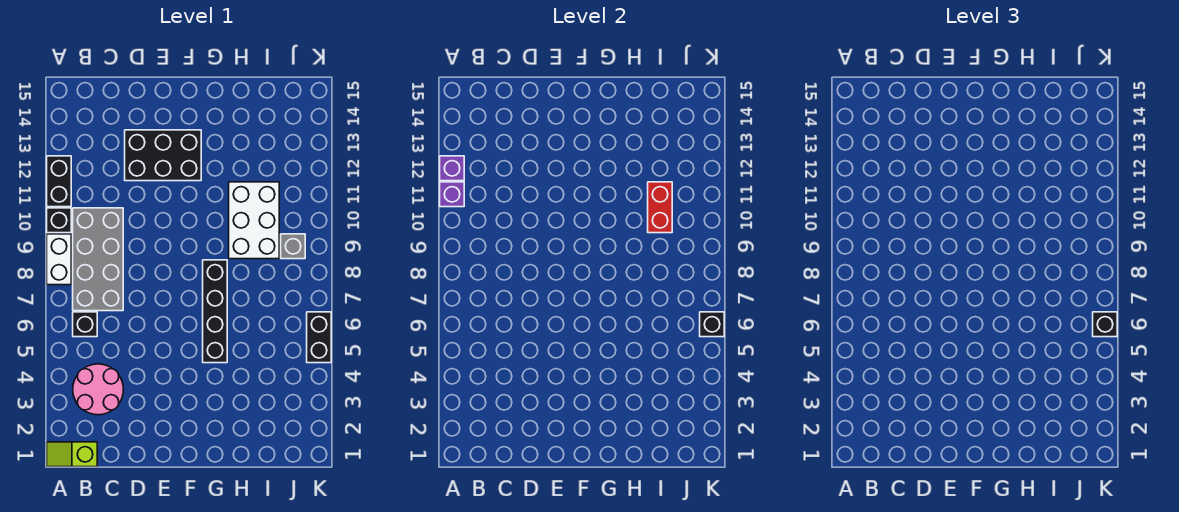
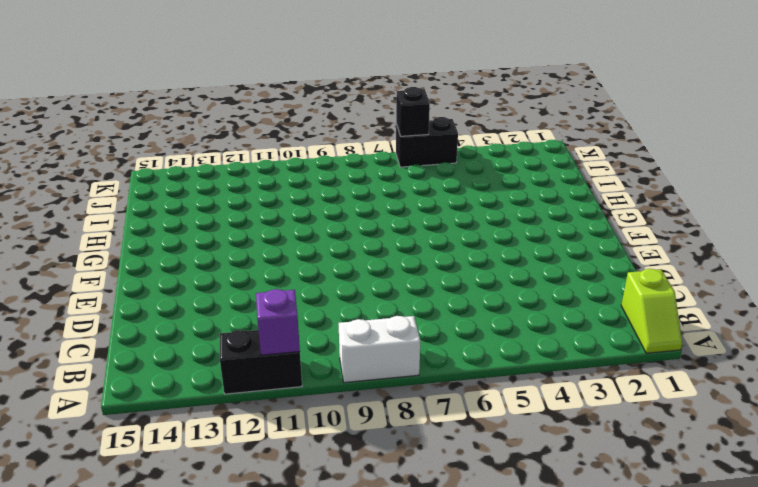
none -> black 1x1 brick [47,208,71,233]
none -> pink 2x2 round brick [73,364,123,415]
none -> black 1x1 brick [73,312,97,337]

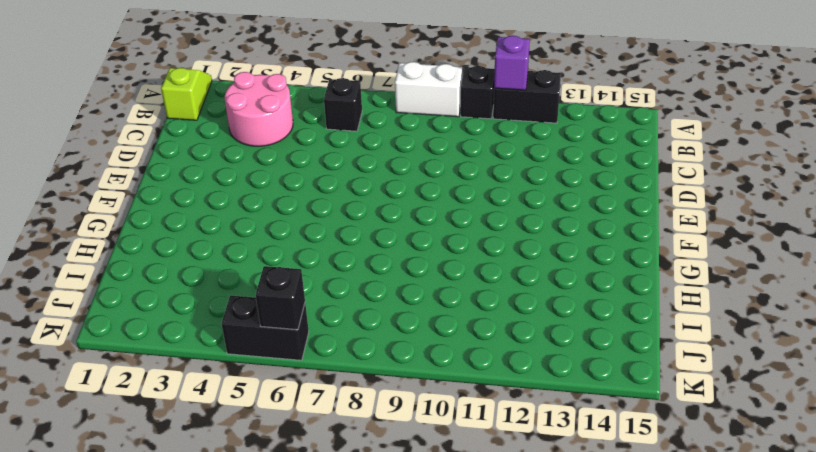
none -> grey 2x4 brick [73,208,123,311]
none -> black 2x3 brick [125,130,201,181]
none -> black 1x4 brick [203,260,227,363]

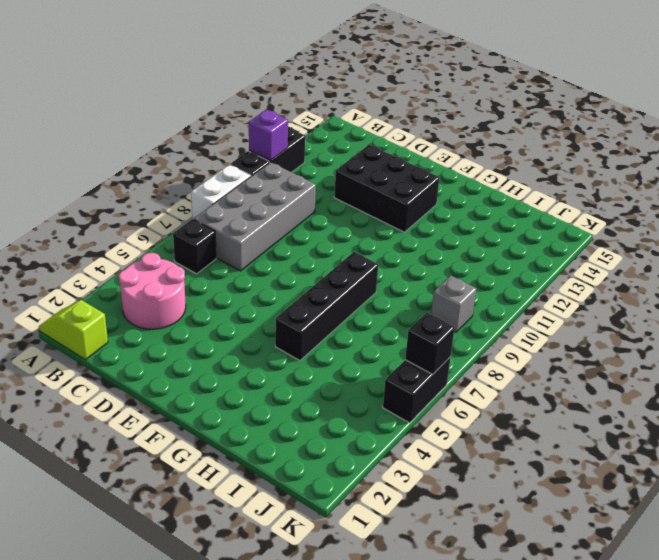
none -> white 2x3 brick [229,182,279,259]
none -> purple 1x1 brick [440,156,464,181]
none -> red 1x2 brick [648,182,672,233]

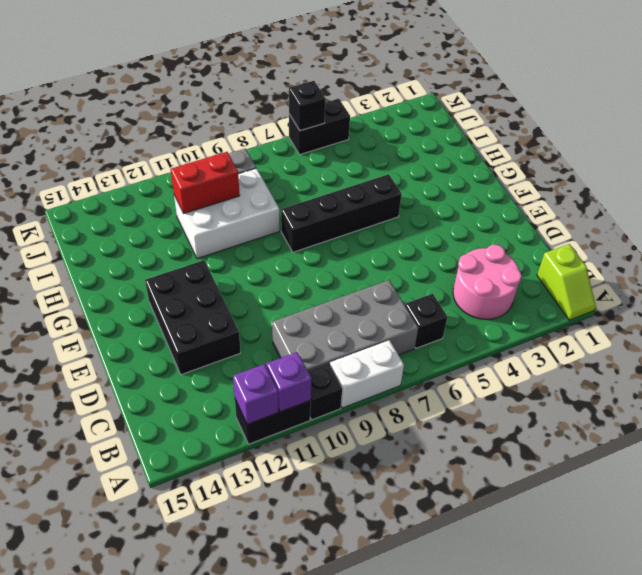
none -> black 1x1 brick [1093,312,1117,337]

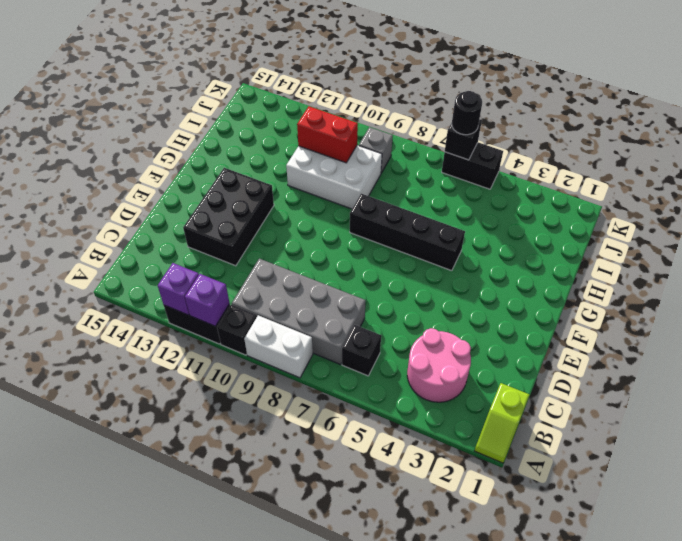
black 1x1 round brick [452,91,482,135] -> black 1x1 brick [1093,312,1117,337]

